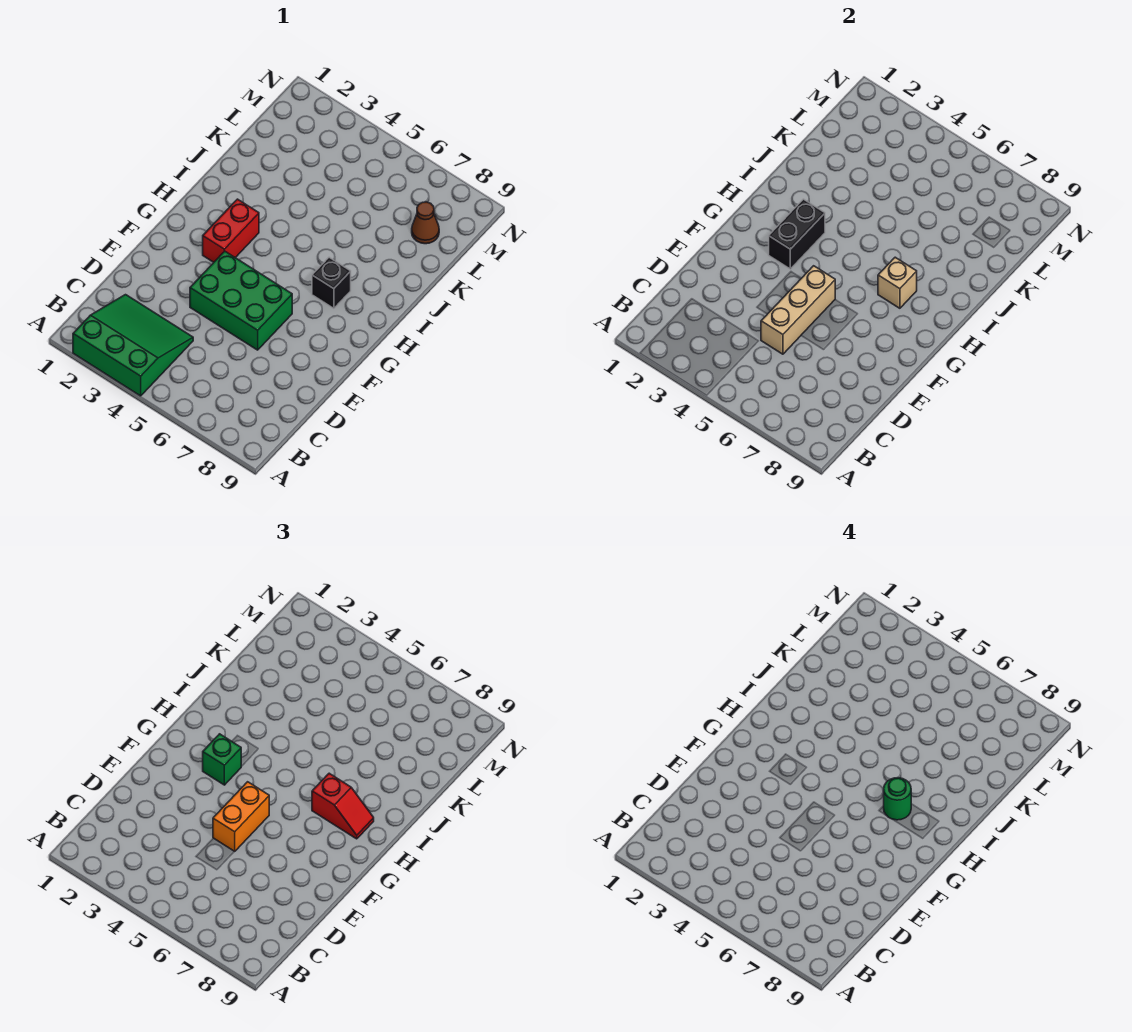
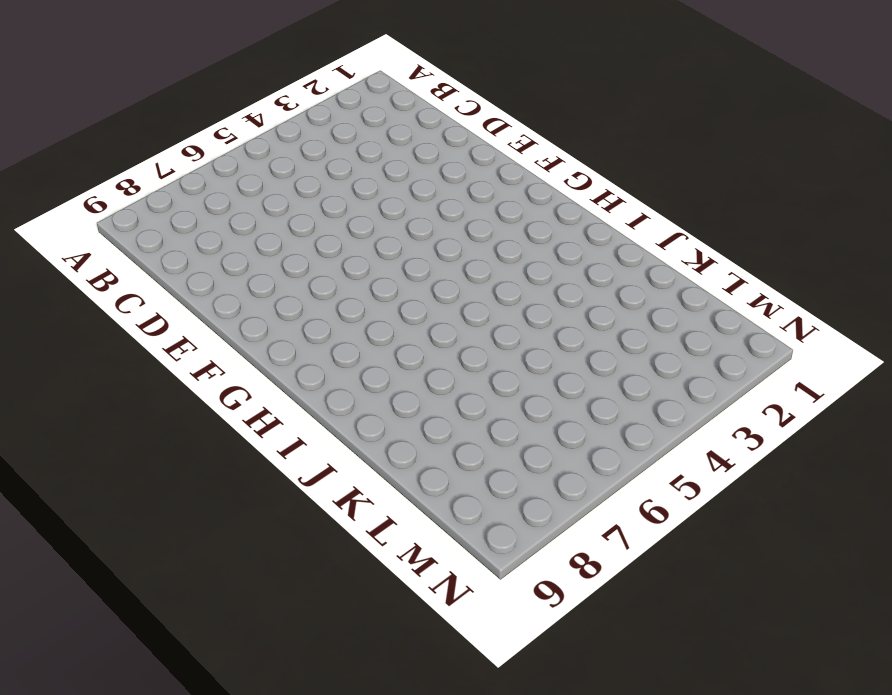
none -> green 3x3 slope [73,295,193,396]
none -> green 2x3 brick [190,251,292,350]
none -> red 1x2 brick [203,199,259,262]

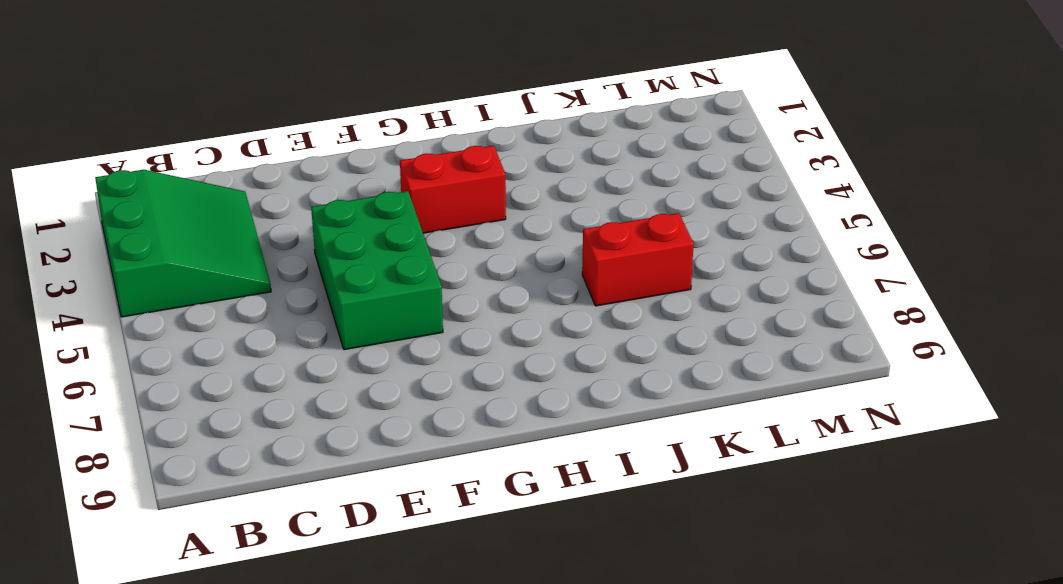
red 1x2 brick [582,213,694,306] -> none
none -> black 1x1 brick [312,257,351,308]
none -> brown 1x1 cone [412,202,439,244]
none -> tan 1x3 brick [761,266,835,354]

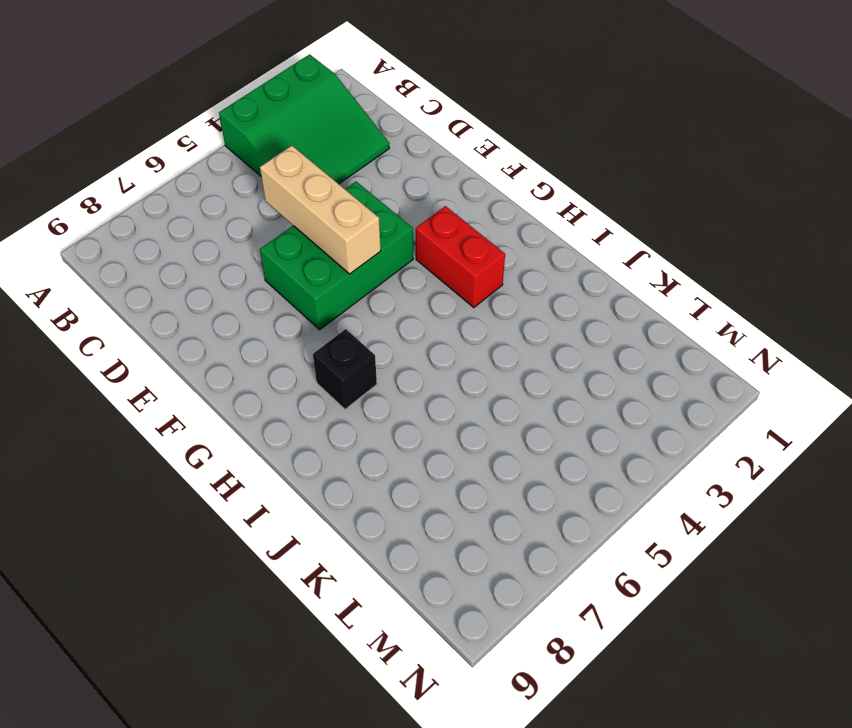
none -> brown 1x1 cone [412,202,439,244]
none -> black 1x2 brick [769,199,825,269]
none -> tan 1x1 brick [878,257,917,308]

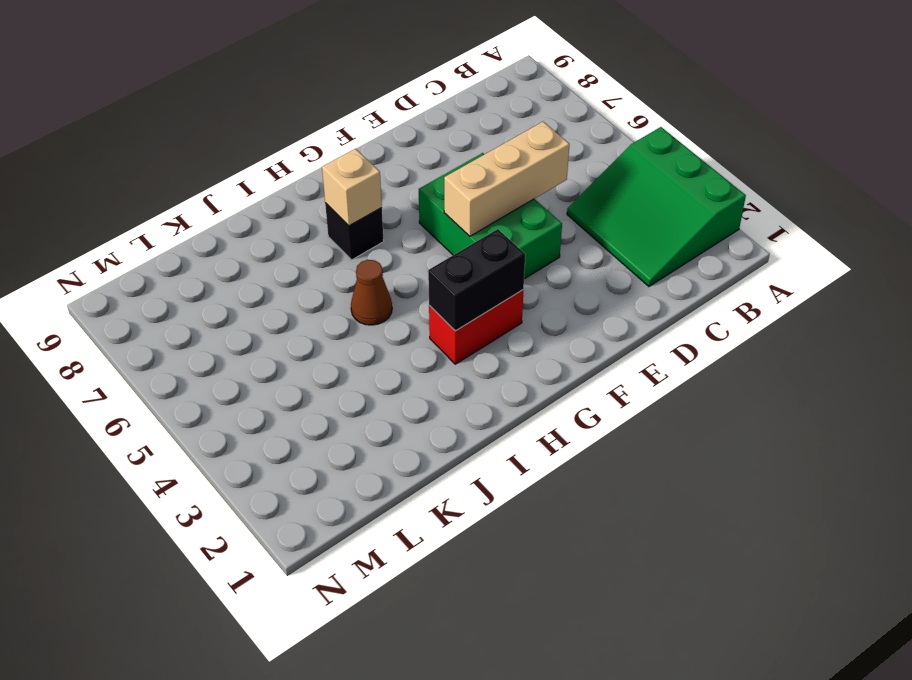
brown 1x1 cone [351,260,392,325] -> brown 1x1 cone moved to [412,202,439,244]
none -> orange 1x2 brick [213,782,269,852]
none -> green 1x1 brick [203,734,241,785]
none -> red 1x2 slope [312,773,374,839]

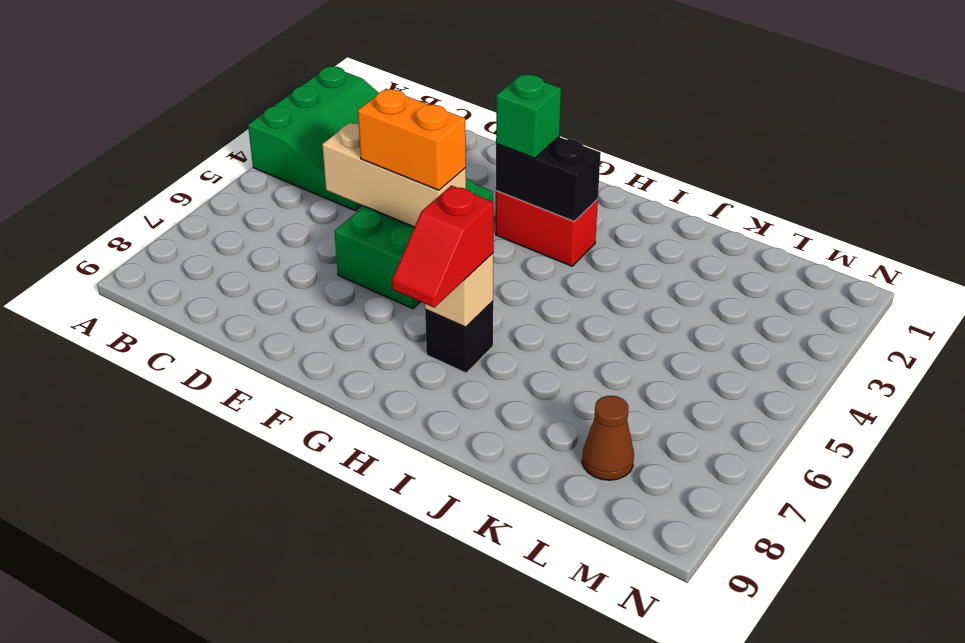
none -> green 1x1 round brick [884,778,911,820]

